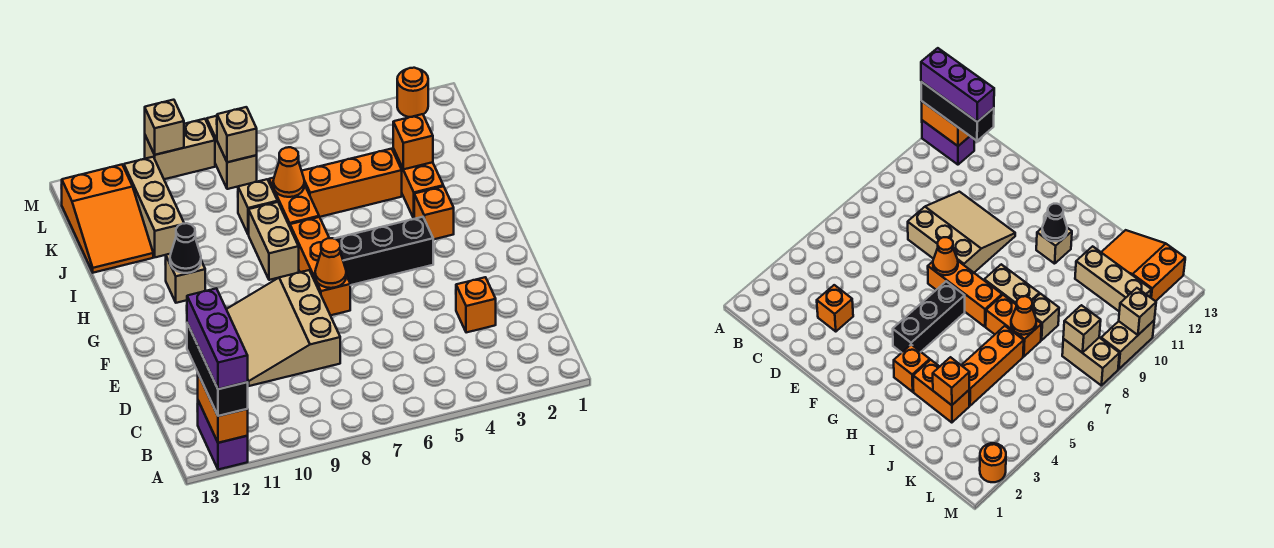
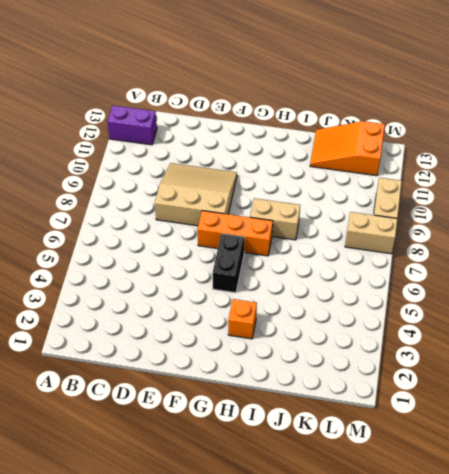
black 1x2 brick [212,234,245,293] -> black 1x3 brick [335,217,433,285]
none -> orange 1x1 brick [456,277,496,333]
none -> tan 1x1 brick [165,254,205,303]
none -> orange 1x2 brick [393,149,443,218]

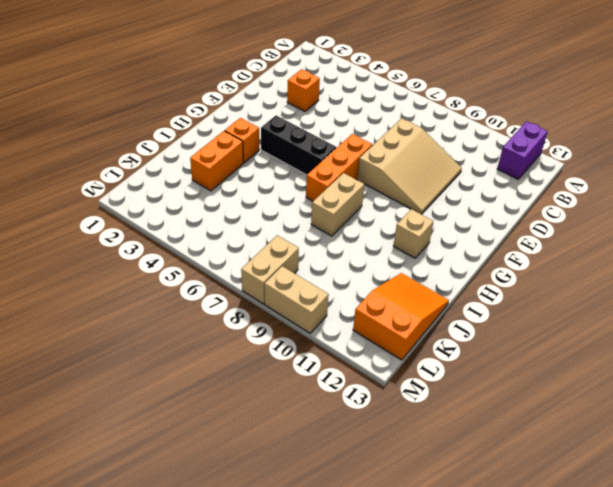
none -> orange 1x2 brick [269,178,319,226]
none -> orange 1x3 brick [302,149,402,217]
none -> tan 1x1 brick [238,179,278,235]

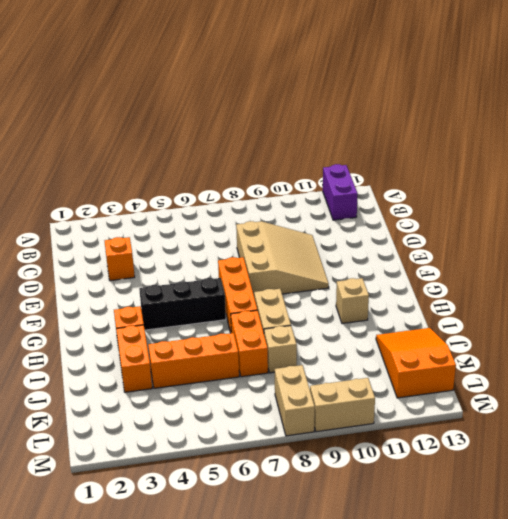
none -> tan 1x3 brick [124,157,184,257]
none -> orange 1x1 round brick [397,68,428,117]
none -> orange 1x2 brick [198,374,248,443]

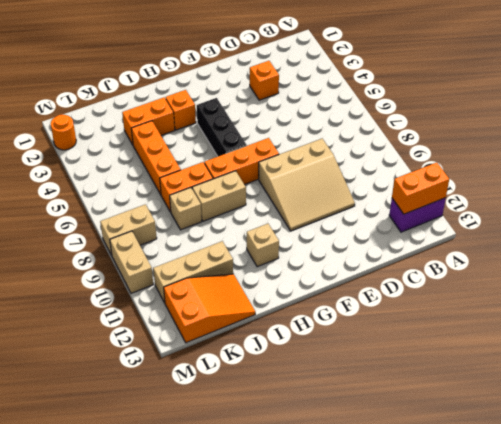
none -> orange 1x1 cone [315,238,346,288]
none -> black 1x1 cone [170,223,201,273]
none -> orange 1x1 brick [393,114,433,169]

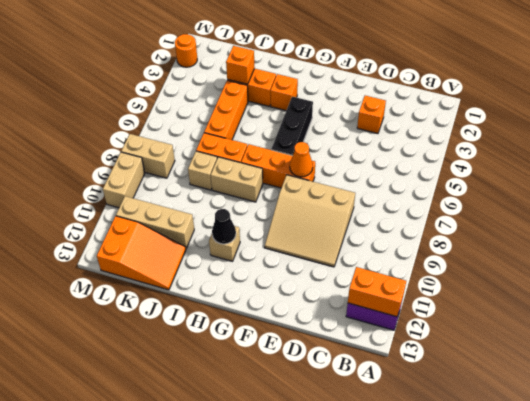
none -> orange 1x1 cone [273,147,304,197]
none -> tan 1x1 brick [217,107,257,162]
none -> tan 1x1 brick [145,100,184,155]

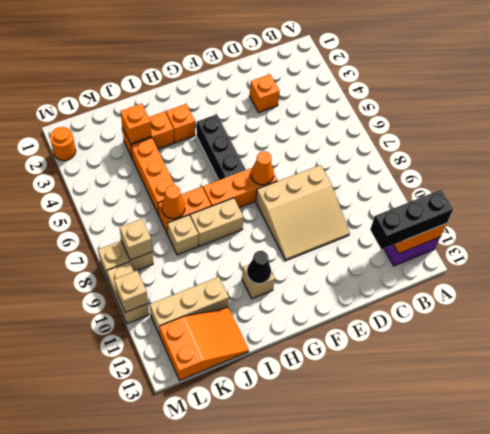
none -> purple 1x3 brick [187,288,248,389]

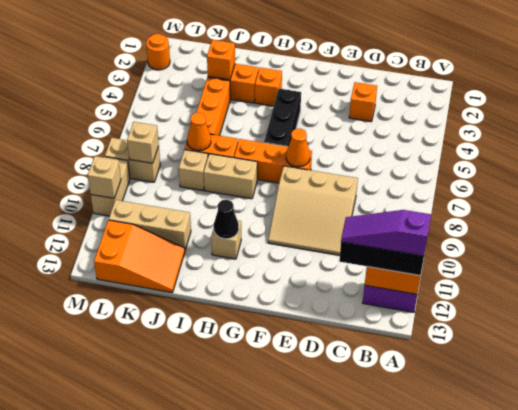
purple 1x3 slope [341,210,431,256] -> purple 1x3 brick [187,288,248,389]

